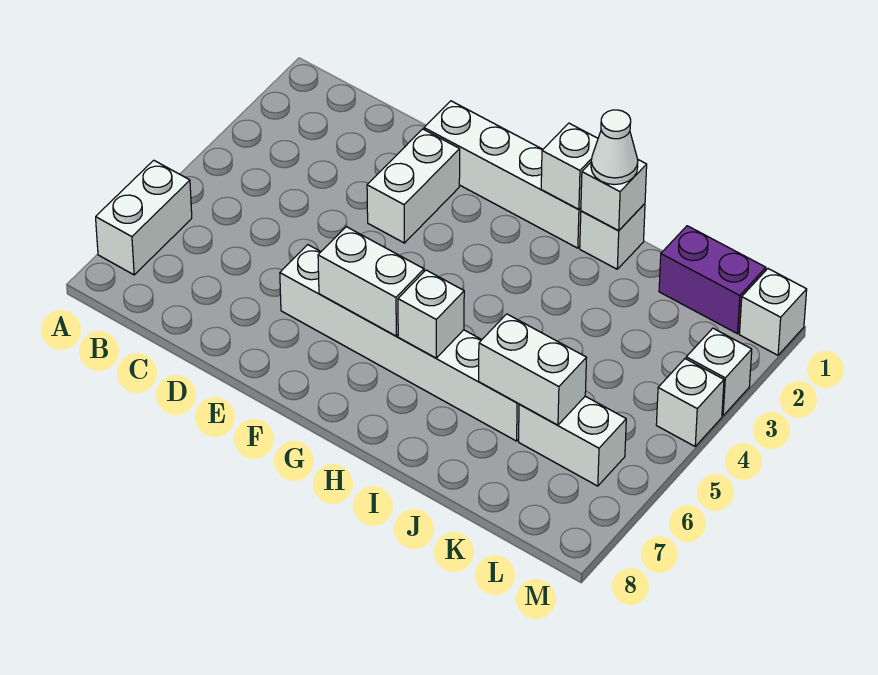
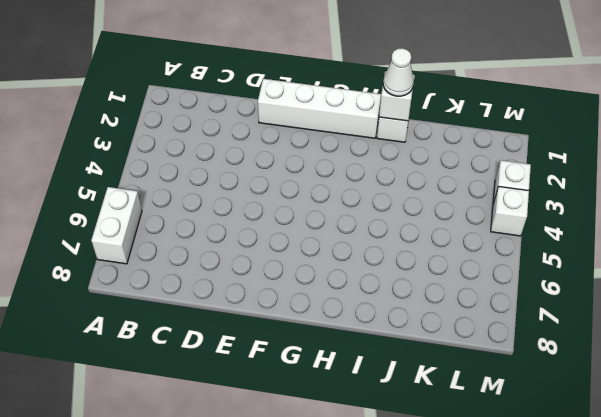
none -> white 1x2 brick [367,129,460,243]
none -> white 1x6 brick [280,245,519,441]
none -> purple 1x2 brick [659,226,766,334]

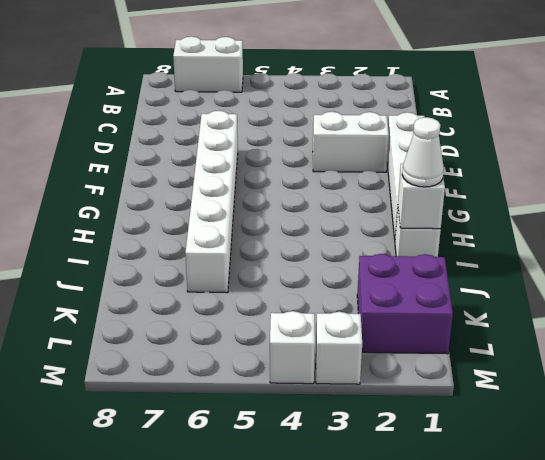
purple 2x2 brick [357,254,453,354] -> purple 1x2 brick [659,226,766,334]
none -> white 1x2 brick [519,396,626,486]
none -> white 1x1 brick [739,269,807,355]
none -> white 1x2 brick [318,227,424,336]

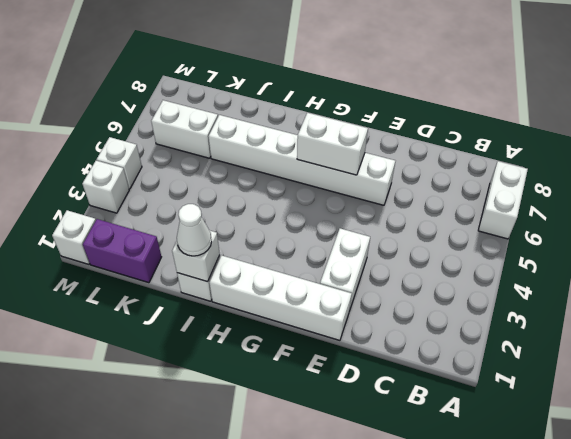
none -> white 1x1 brick [541,123,598,210]
none -> white 1x1 brick [398,270,464,358]
none -> white 1x2 brick [479,314,586,425]

